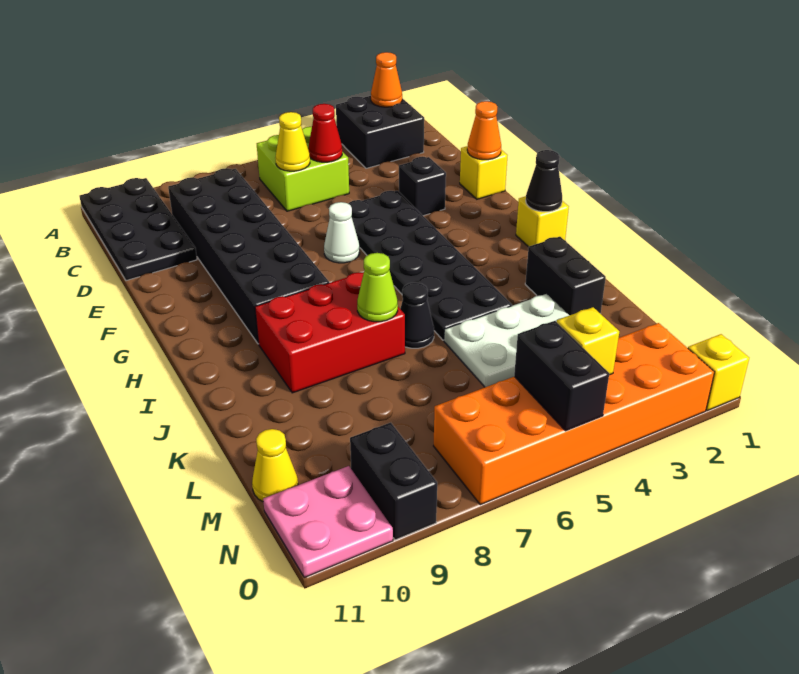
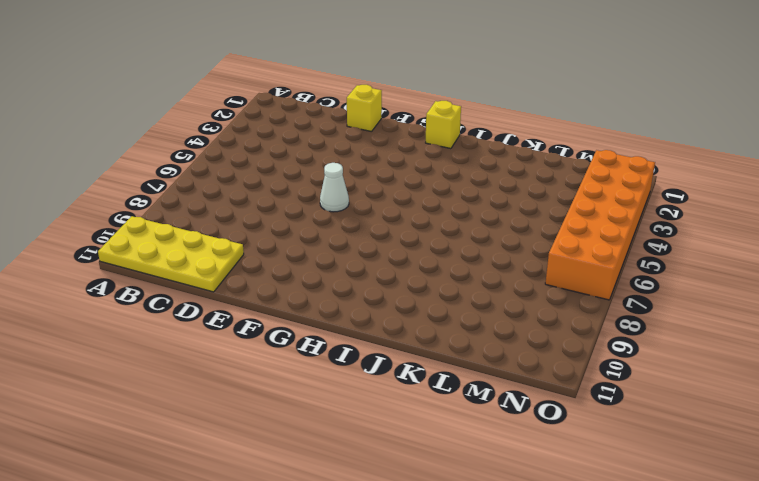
yellow 2x4 plate [98,216,244,292] -> black 2x4 plate [79,178,197,281]
none -> black 2x2 brick [336,96,424,168]
none -> lime 2x2 brick [257,127,349,211]
none -> black 2x6 brick [168,168,329,344]

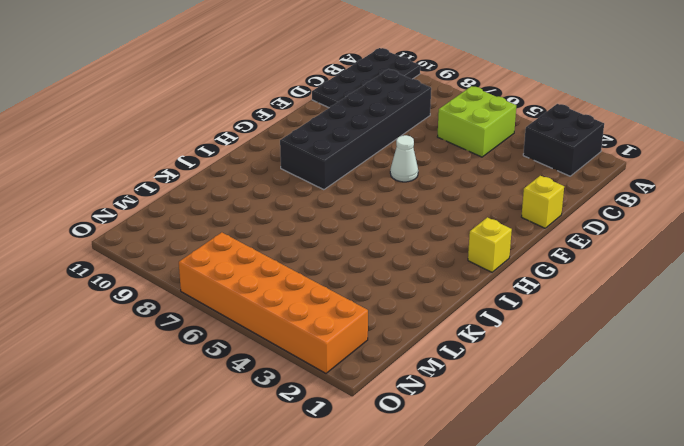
none -> black 1x1 brick [399,157,446,216]
none -> black 2x6 plate [348,191,512,340]
none -> red 2x3 brick [255,272,405,393]

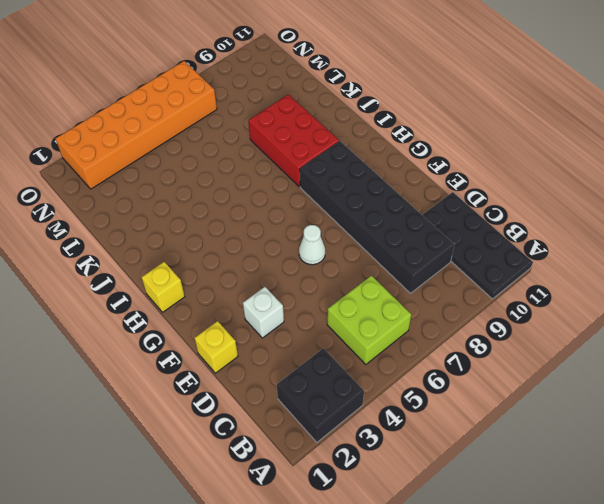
white 1x1 brick [243,287,284,338] -> black 1x1 brick [399,157,446,216]
red 2x3 brick [248,94,339,187] -> red 2x3 brick turned to [255,272,405,393]
none -> black 2x6 plate [348,191,512,340]
none -> black 1x2 brick [525,237,606,315]
none -> black 1x1 cone [400,283,434,348]

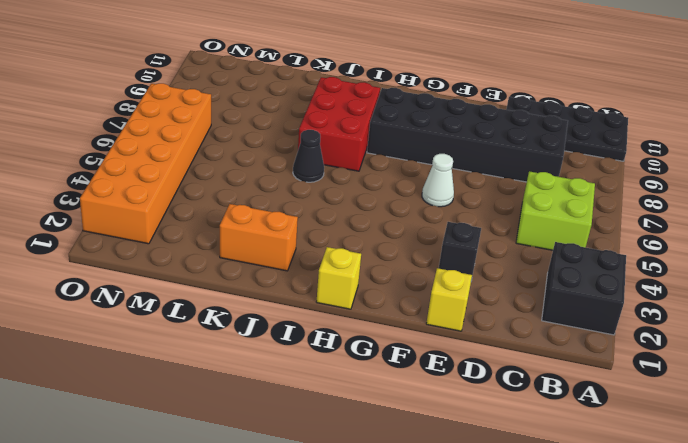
orange 1x2 brick [220,204,298,271] -> black 1x2 brick [525,237,606,315]
none -> black 2x6 plate [348,191,512,340]
none -> white 2x3 plate [444,294,569,387]
none -> yellow 1x1 cone [252,429,298,501]

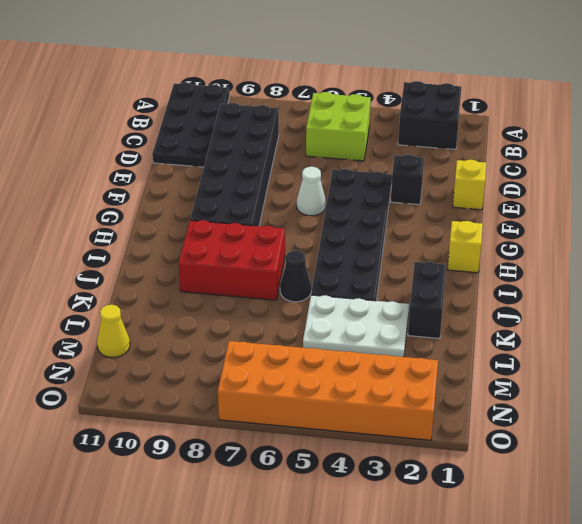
none -> black 1x2 brick [350,423,437,540]
none -> pink 2x2 plate [263,466,393,577]
none -> yellow 1x1 brick [688,334,749,411]

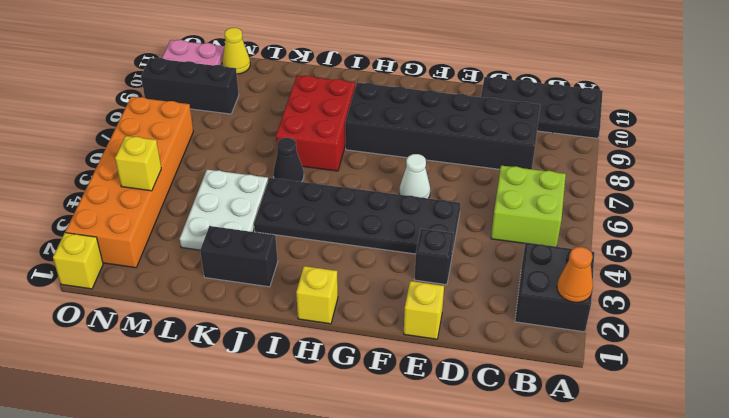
black 1x3 brick [141,58,239,114] -> black 1x2 brick [350,423,437,540]
none -> red 1x1 cone [308,104,342,162]
none -> yellow 1x1 cone [275,112,310,171]
none -> orange 1x1 cone [467,101,501,160]

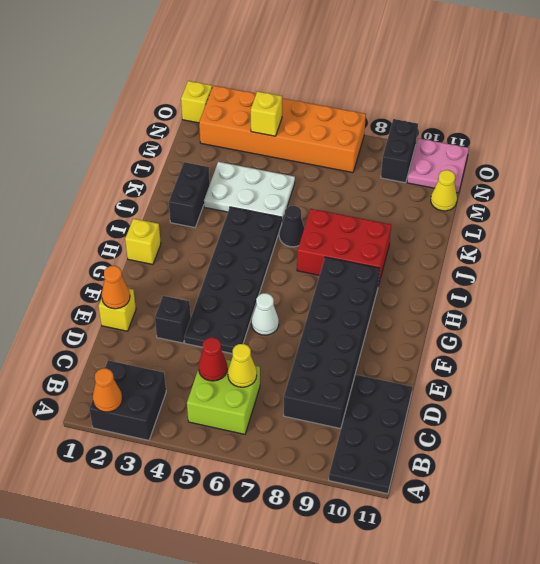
none -> black 1x1 cone [526,150,562,212]
none -> lime 1x1 cone [357,253,398,322]
none -> black 1x2 brick [514,321,609,431]

